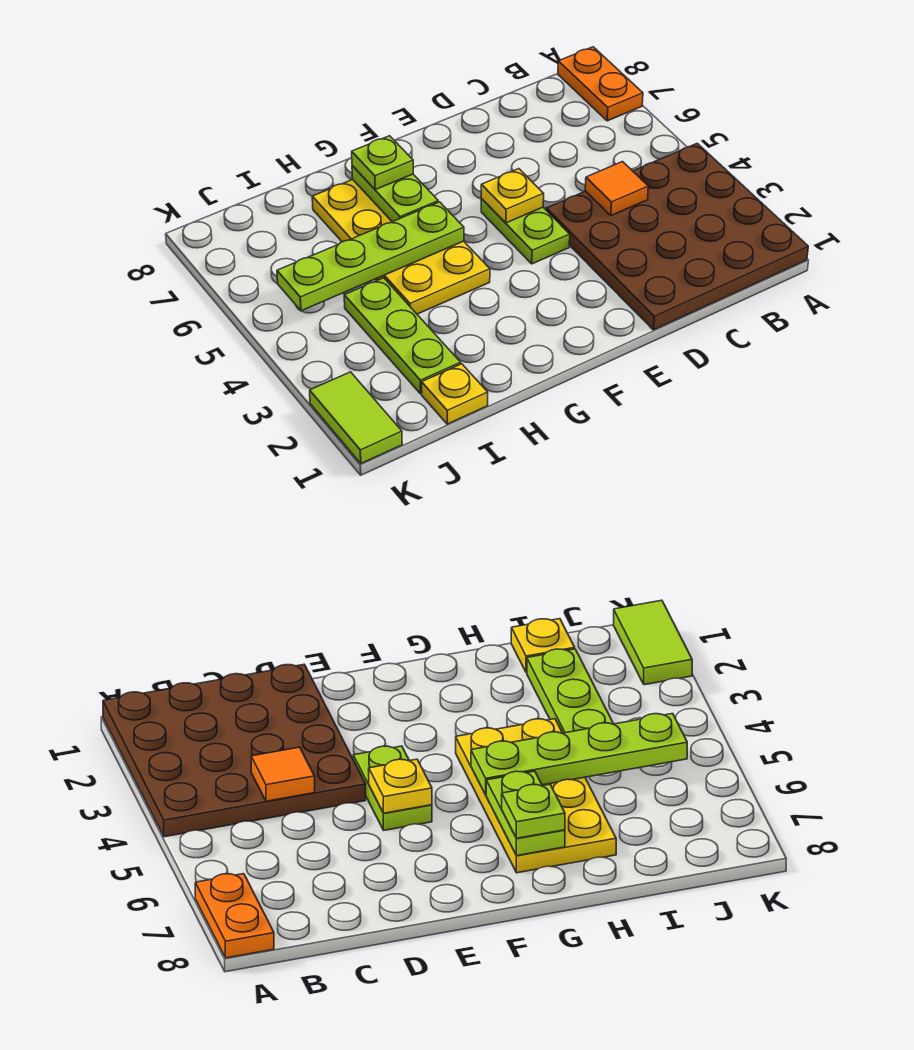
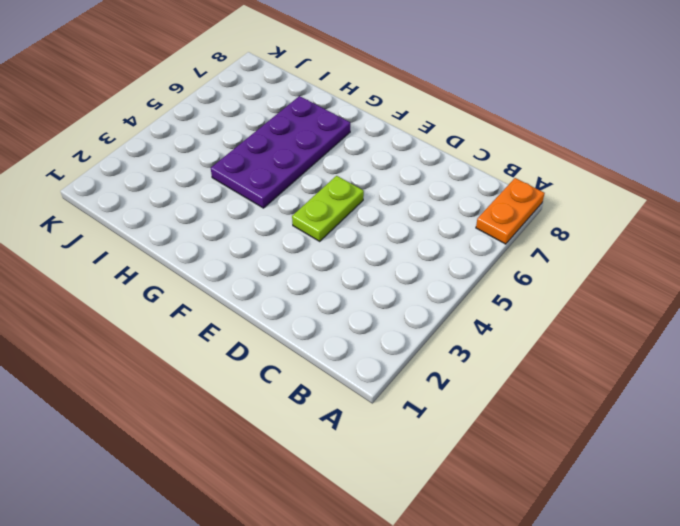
purple 2x4 plate [211,96,350,208] -> yellow 2x4 plate [312,180,490,314]
none -> brown 4x4 plate [546,143,808,330]
none -> yellow 1x1 plate [422,364,488,424]
none -> lime 1x3 plate [344,278,461,394]

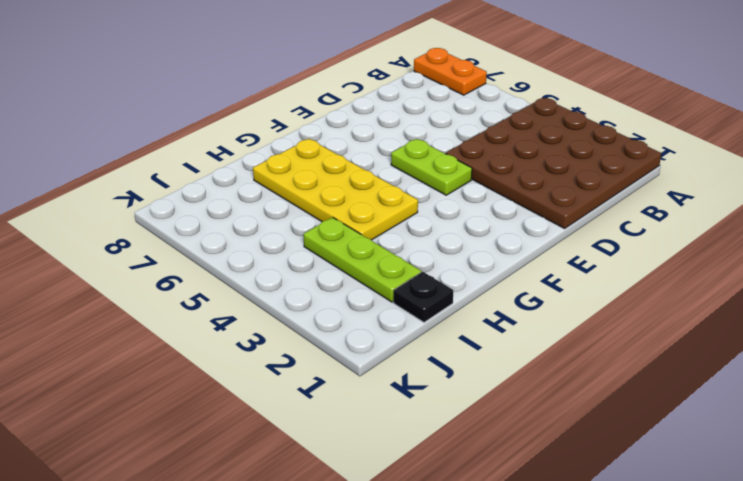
black 1x1 plate [393,272,453,322] -> yellow 1x1 plate [422,364,488,424]
none -> lime 1x2 tile [310,372,402,463]
none -> orange 1x1 tile [585,162,648,216]
none -> yellow 1x1 plate [481,169,544,223]

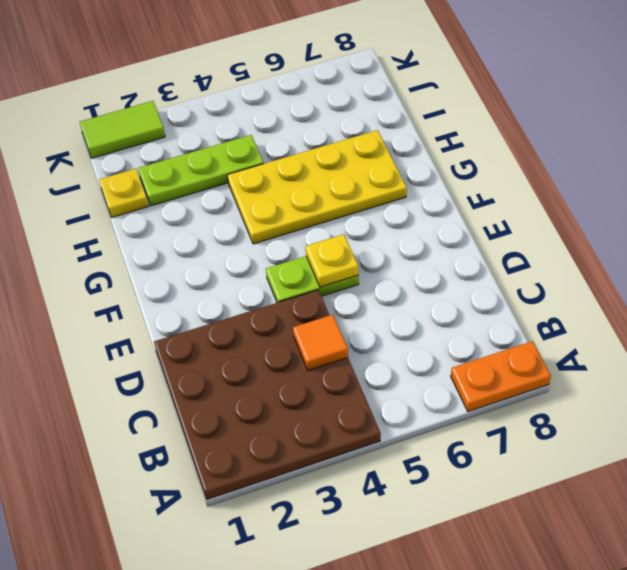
none -> lime 1x4 plate [277,202,464,311]
none -> lime 1x2 plate [352,166,438,222]
none -> lime 1x1 plate [352,136,413,190]

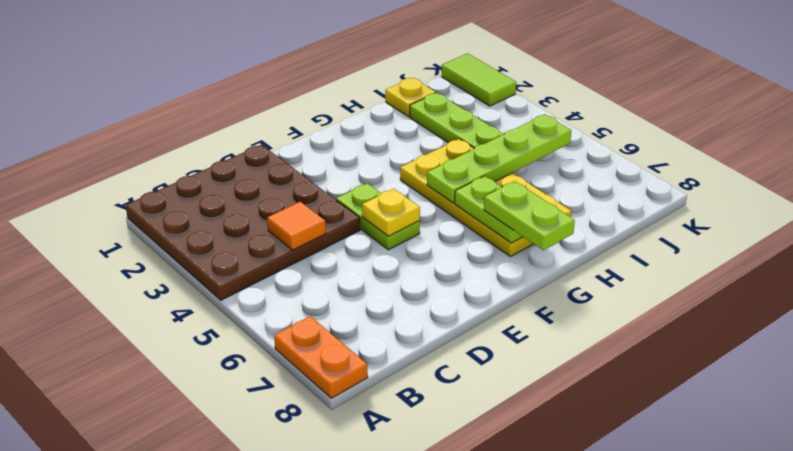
lime 1x2 plate [484,181,575,250] -> lime 1x1 plate [352,136,413,190]

